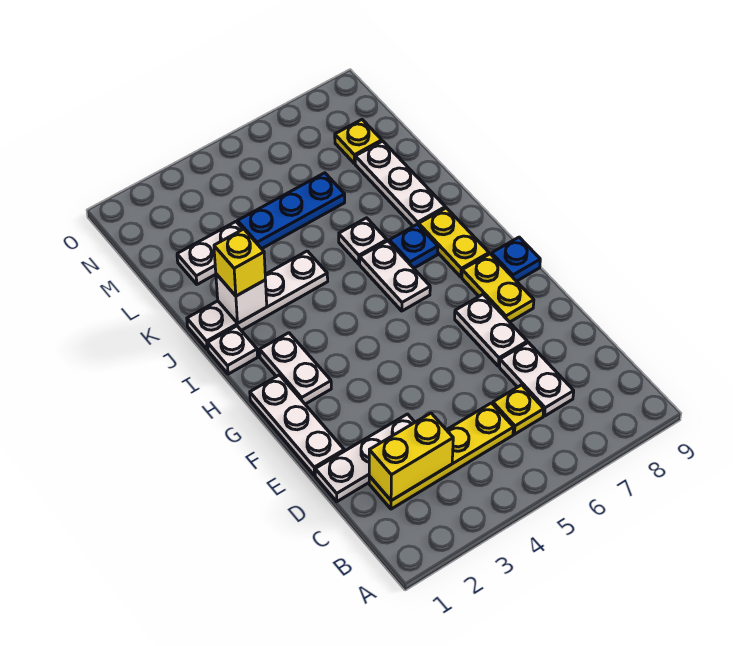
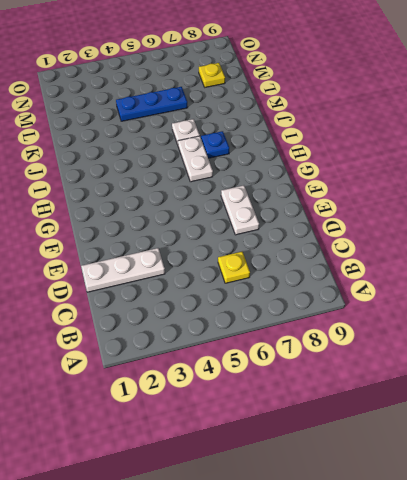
none -> yellow 1x4 plate [369,403,514,509]
none -> white 1x2 plate [500,342,574,416]
none -> white 1x3 plate [250,375,344,475]

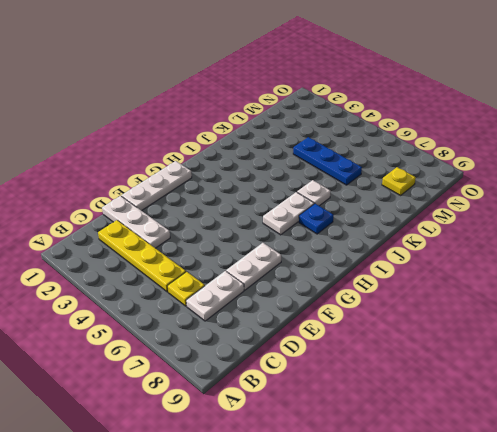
none -> yellow 1x2 plate [462,254,534,322]
none -> white 1x2 plate [260,333,331,404]
none -> blue 1x1 plate [491,237,540,281]

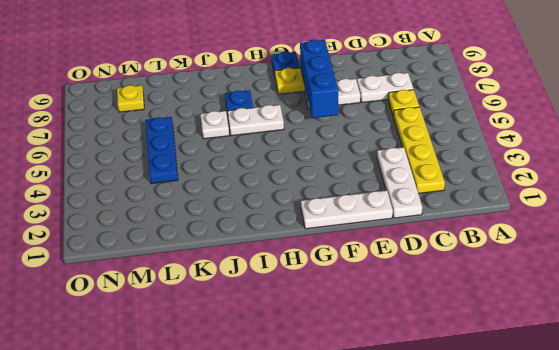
blue 1x3 brick [300,40,338,118] -> none
none -> white 1x2 plate [260,333,331,404]
none -> yellow 1x2 plate [419,208,489,277]
none -> white 1x1 plate [208,326,258,374]

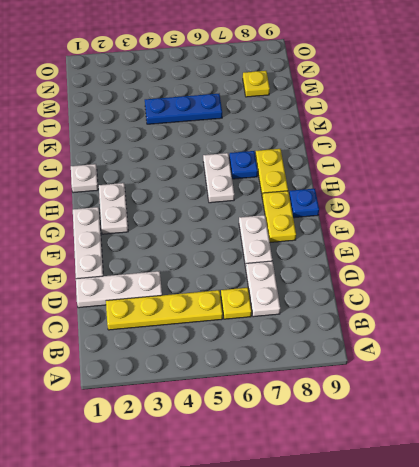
none -> white 1x4 plate [187,251,328,350]
none -> white 1x1 plate [339,218,387,264]
none -> white 1x3 plate [355,141,445,226]

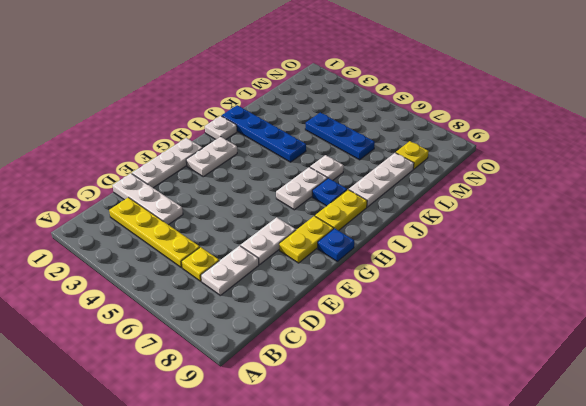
blue 1x4 plate [222,105,306,162] -> white 1x4 plate [187,251,328,350]
none -> white 1x2 plate [177,222,243,284]
none -> yellow 1x2 brick [369,413,453,501]
none -> white 1x1 brick [216,274,267,323]

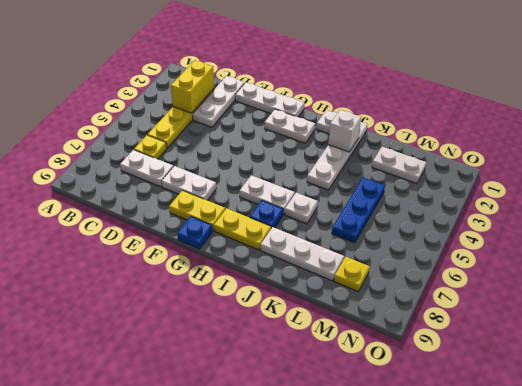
white 1x2 plate [372,147,426,184] -> white 1x2 plate turned to [177,222,243,284]
none -> yellow 1x1 brick [214,229,265,296]

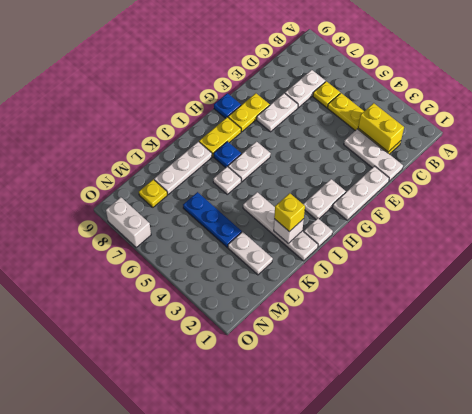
white 1x2 brick [106,197,151,247] -> none

